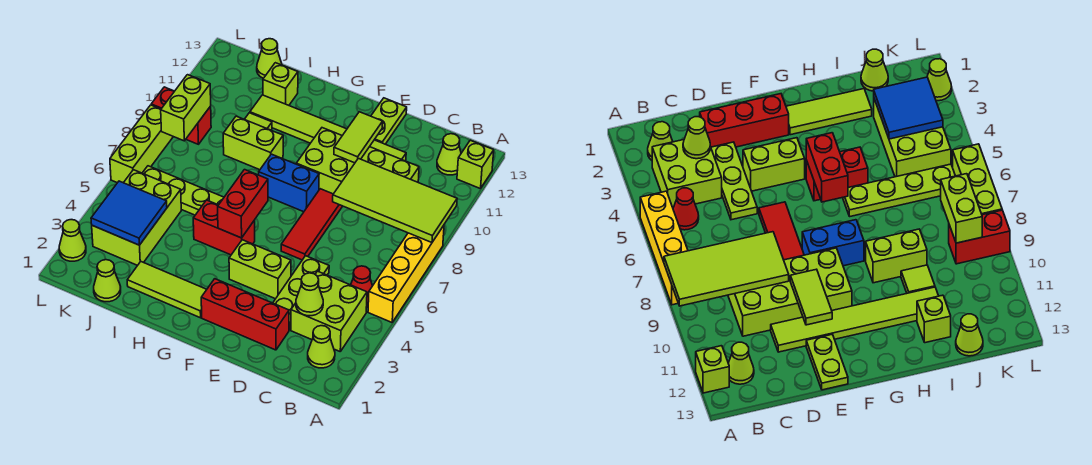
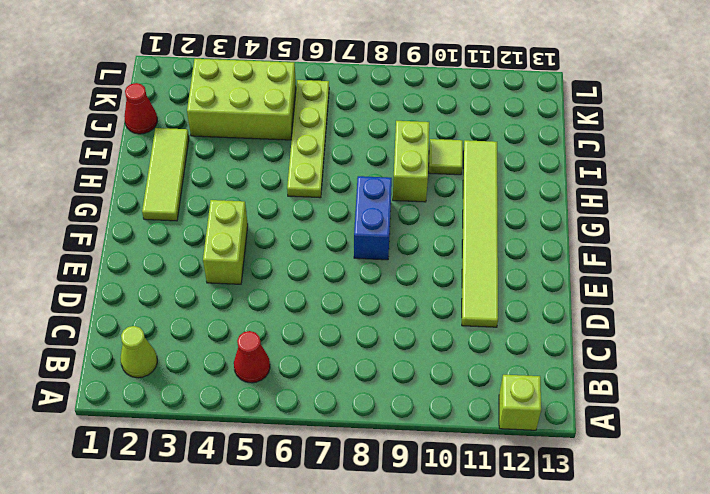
red 1x1 cone [124,83,157,134] -> lime 1x1 cone [94,260,121,302]
none -> yellow 1x4 brick [368,226,444,322]
none -> lime 2x2 brick [291,271,367,351]
none -> lime 1x1 cone [437,134,461,175]
none -> lime 2x4 brick [296,128,419,194]

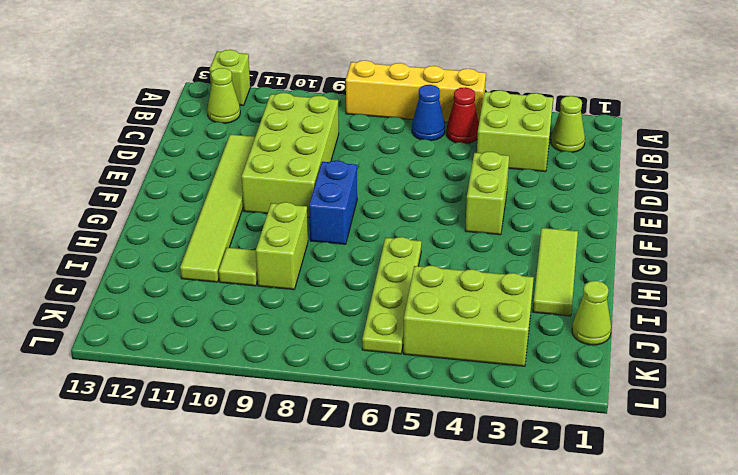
blue 1x1 cone [412,85,445,141] -> none
none -> red 1x3 brick [201,279,289,350]
none -> lime 1x3 plate [273,256,329,330]
none -> red 1x3 tile [281,189,342,260]
none -> lime 1x2 plate [371,98,407,144]

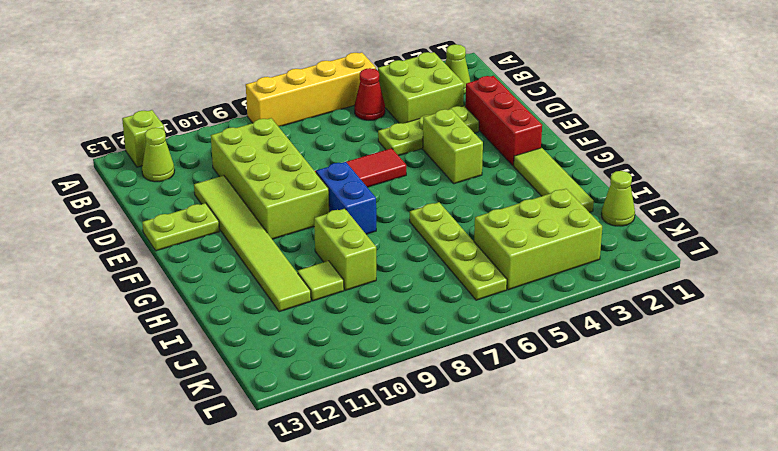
none -> red 1x2 brick [193,200,255,255]
none -> lime 1x1 brick [263,63,298,105]
none -> lime 1x1 cone [257,39,282,78]
none -> red 1x2 brick [151,87,211,144]

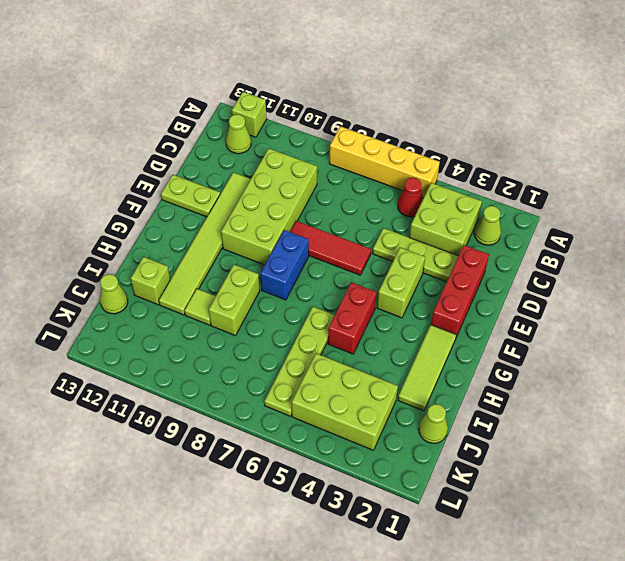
none -> red 1x2 brick [151,87,211,144]
none -> lime 1x1 cone [59,220,86,261]
none -> lime 1x3 brick [110,105,173,183]
none -> lime 2x4 tile [333,158,457,242]

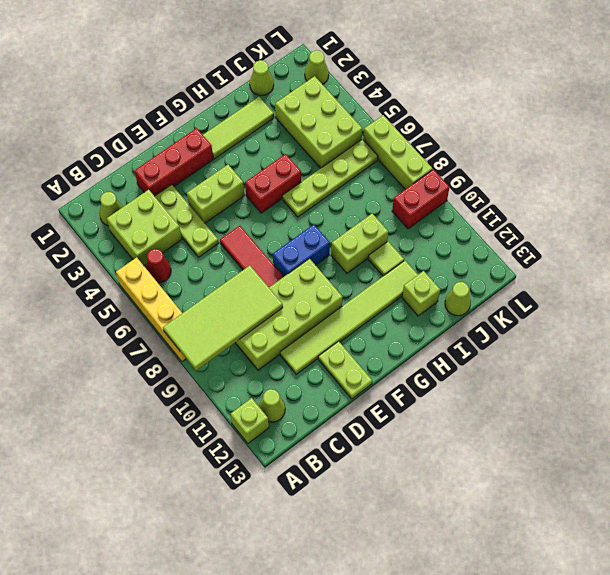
none -> lime 1x1 cone [296,273,323,316]
none -> lime 1x2 tile [334,112,383,163]
none -> red 1x2 brick [218,170,268,238]
none -> blue 2x2 tile [91,181,167,245]

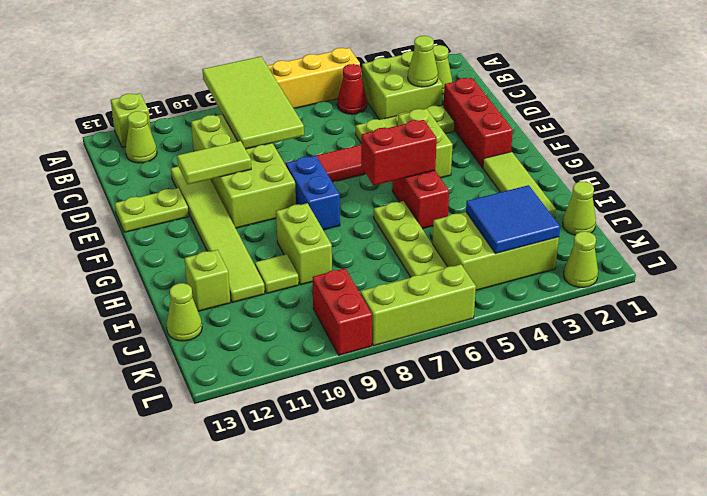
none -> lime 1x2 brick [161,75,211,141]

